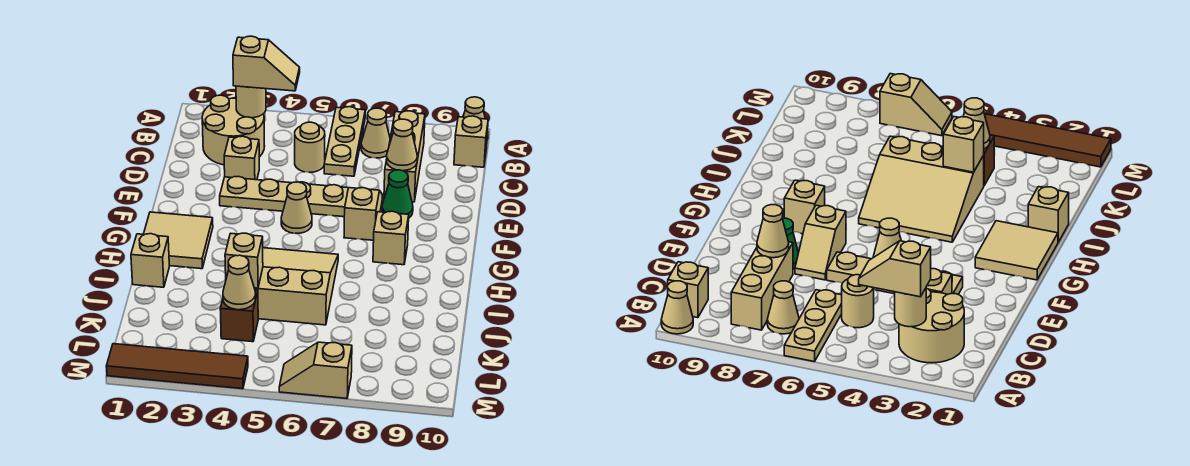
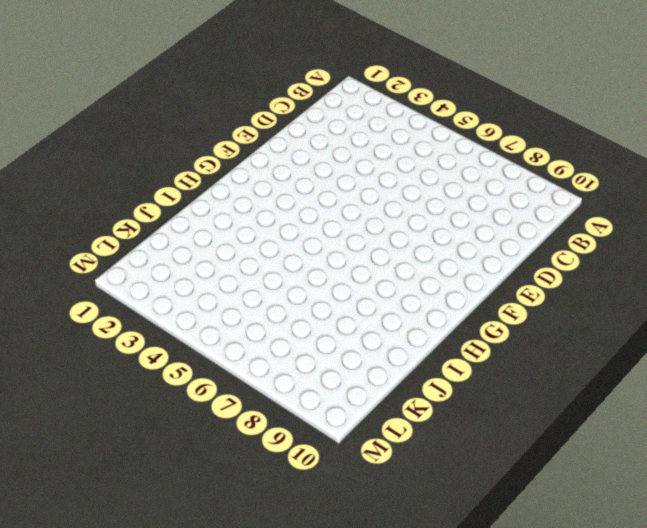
none -> tan 1x3 plate [324,107,365,176]
none -> tan 1x1 cone [463,97,488,140]
none -> tan 2x2 round brick [202,95,264,165]

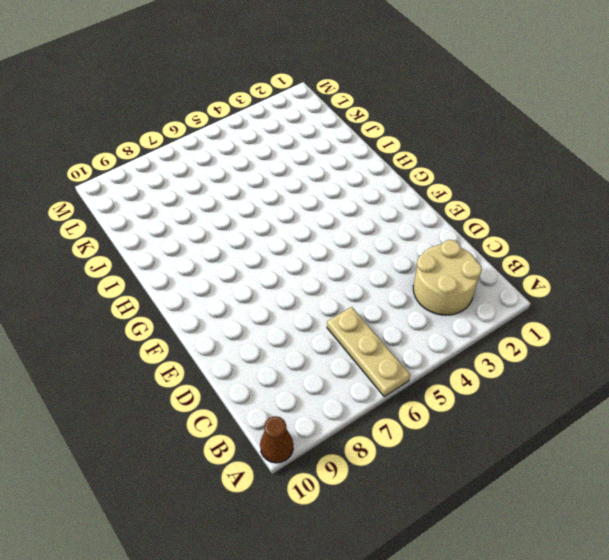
brown 1x1 cone [260,416,293,463] -> tan 1x1 cone [463,97,488,140]
none -> tan 1x1 cone [361,108,390,158]
none -> tan 1x3 brick [384,111,425,202]
none -> tan 1x1 brick [454,116,488,167]

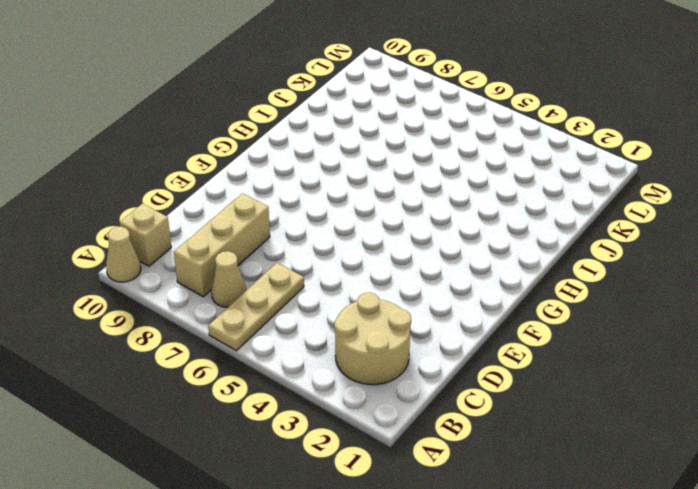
none -> tan 1x1 round brick [295,122,325,172]
none -> tan 1x1 brick [224,136,259,180]
none -> tan 1x4 plate [220,176,348,217]

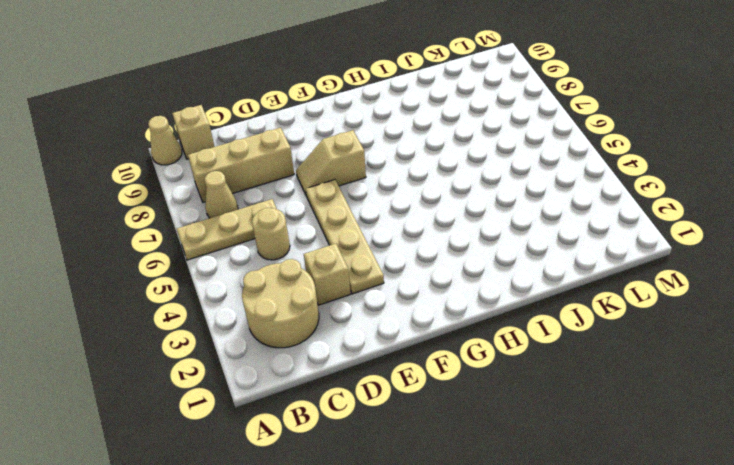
none -> green 1x1 cone [382,170,413,218]
none -> tan 1x1 cone [281,182,312,233]
none -> tan 2x2 tile [144,212,213,269]

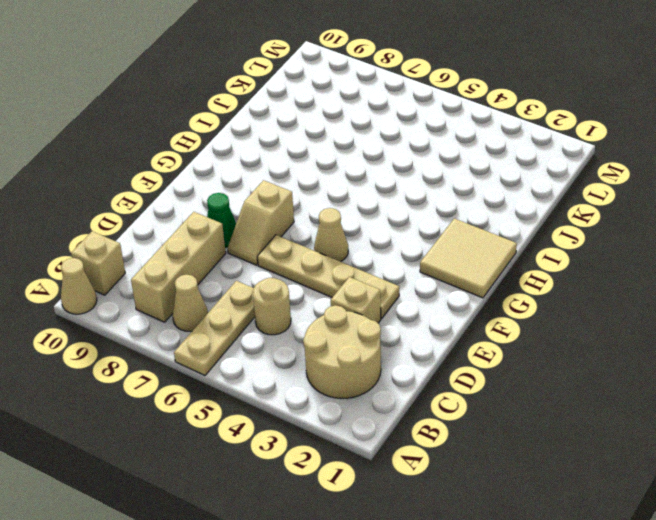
none -> tan 1x1 brick [373,211,409,265]
none -> tan 3x3 slope [255,248,338,325]
none -> tan 1x1 brick [131,234,169,287]

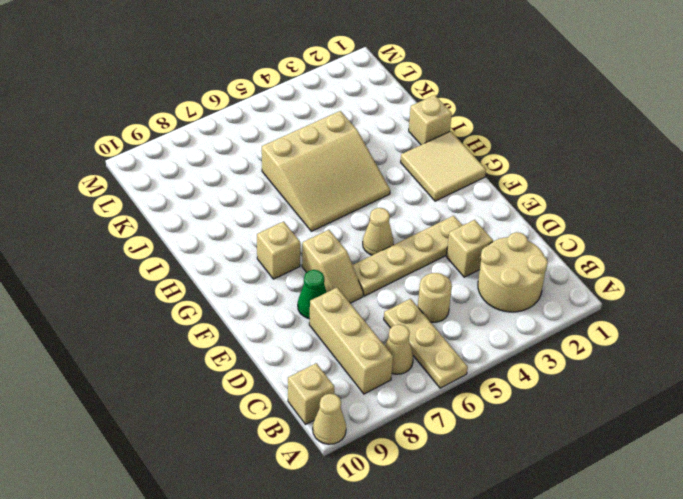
none -> brown 1x1 brick [220,289,258,342]
none -> brown 1x4 tile [106,344,248,389]
none -> tan 1x2 slope [279,342,352,398]

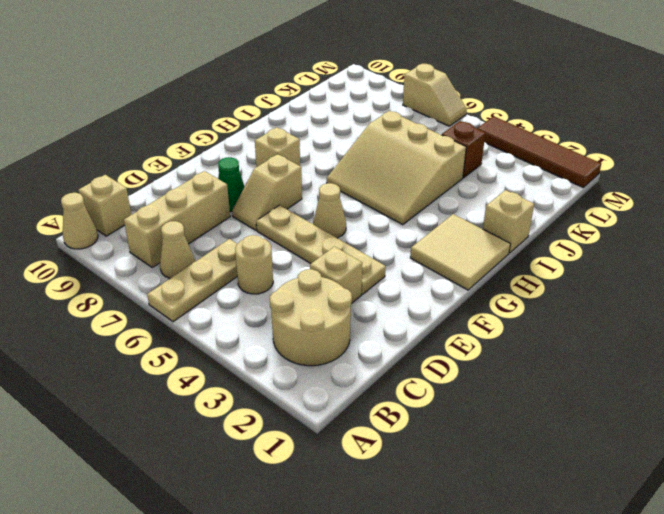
none -> tan 1x1 round brick [236,86,266,118]
none -> tan 1x1 cone [387,119,417,171]
none -> tan 1x1 brick [225,233,263,288]

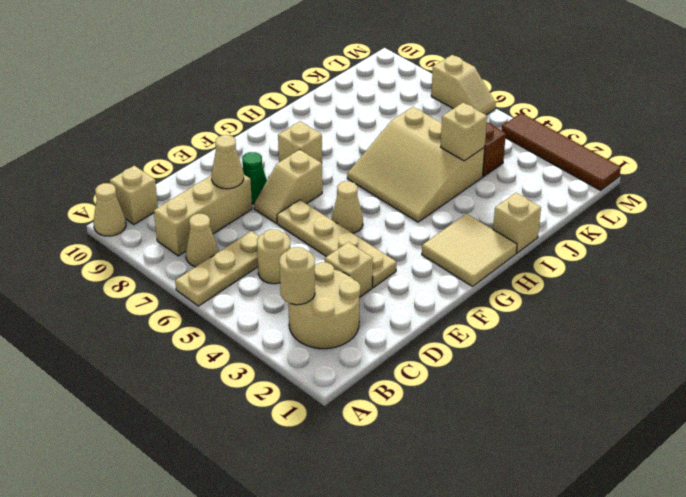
none -> tan 1x1 cone [223,255,255,310]
none -> tan 1x2 slope [233,36,300,91]

